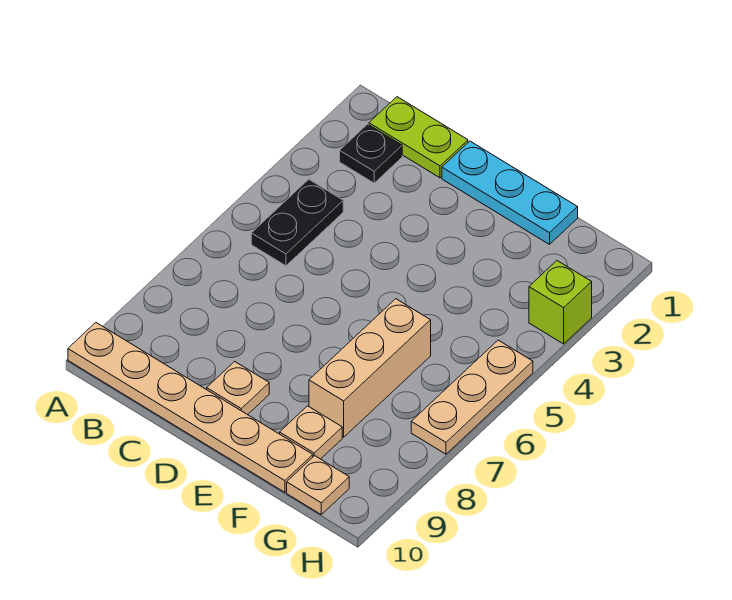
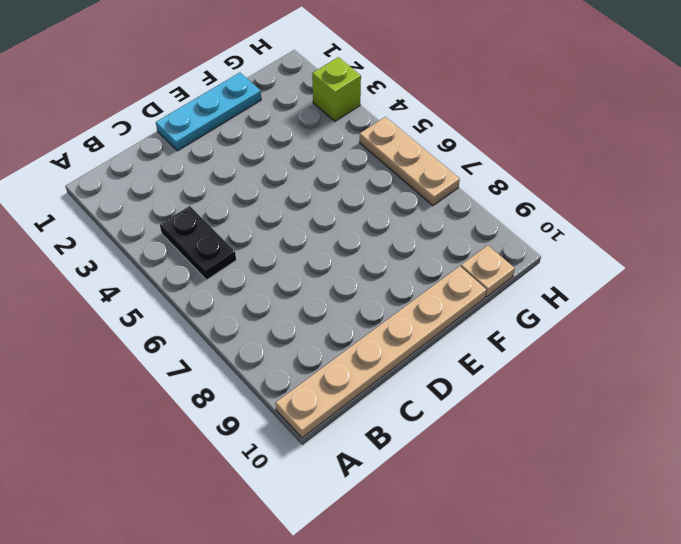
none -> lime 1x2 plate [369,97,468,178]
none -> black 1x1 plate [340,124,402,183]

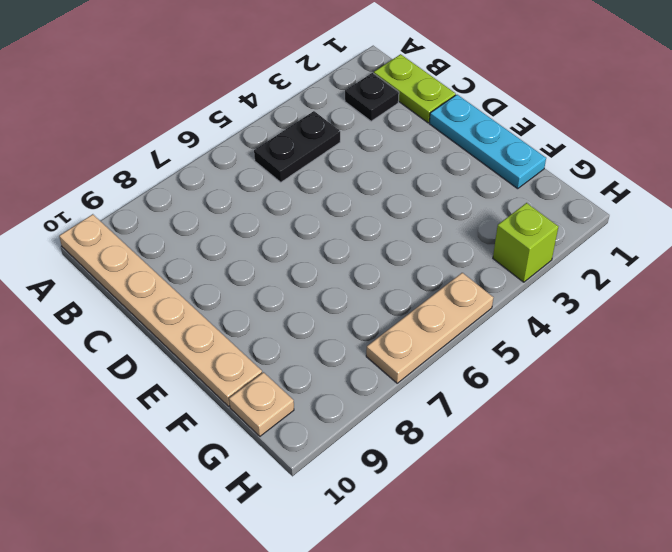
none -> tan 1x1 plate [207,361,269,415]
none -> tan 1x3 brick [309,299,431,437]

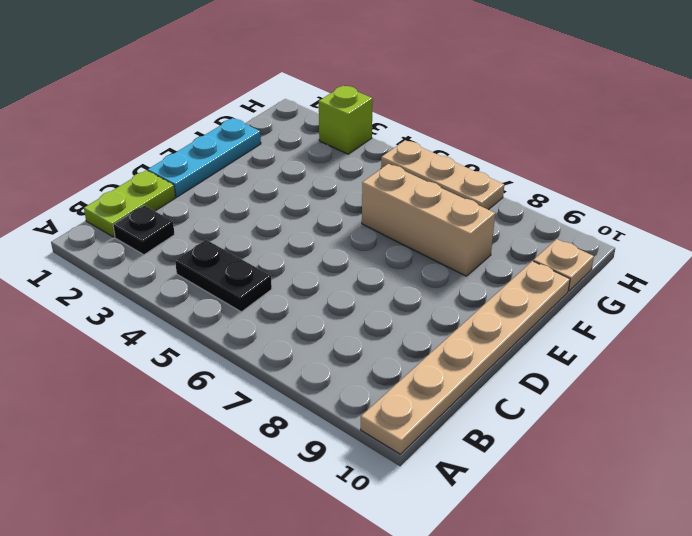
none -> tan 1x1 plate [207,361,269,415]
none -> tan 1x1 plate [280,406,342,459]

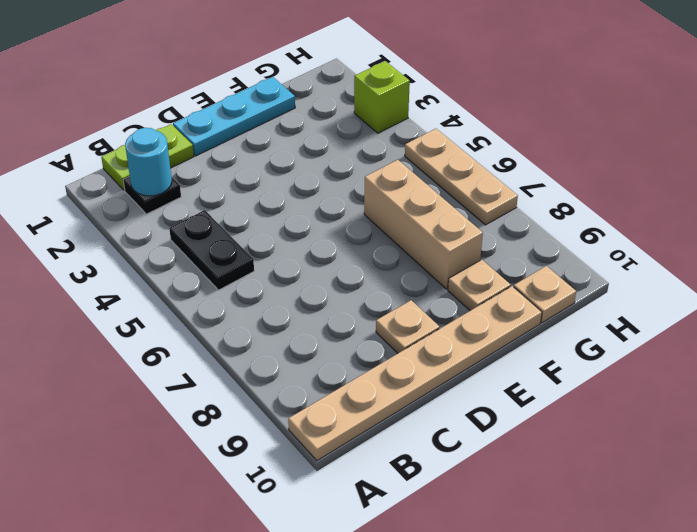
cyan 1x1 round brick [125,128,172,196] -> none

